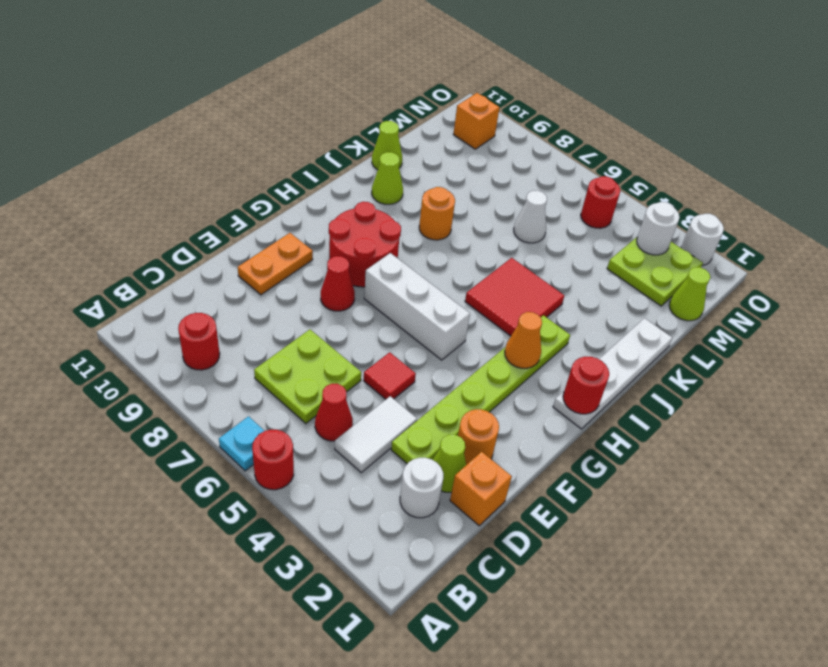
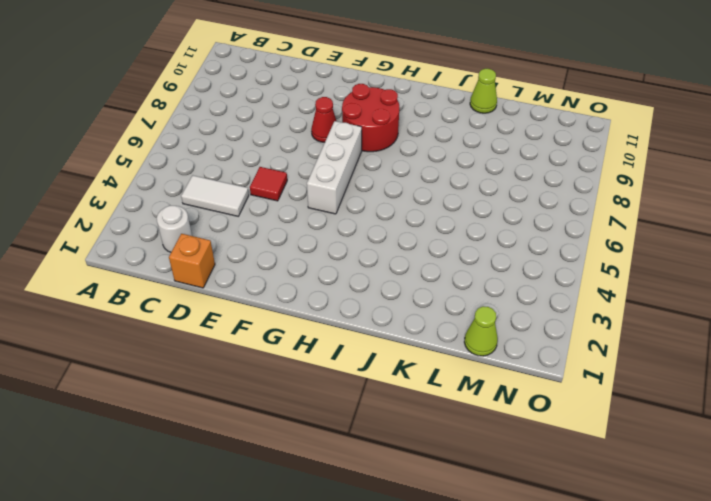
none -> red 1x1 round brick [252,430,294,490]
none -> cyan 1x1 plate [219,416,264,471]
none -> red 1x1 round brick [178,313,220,370]
none -> red 1x1 cone [315,384,353,441]

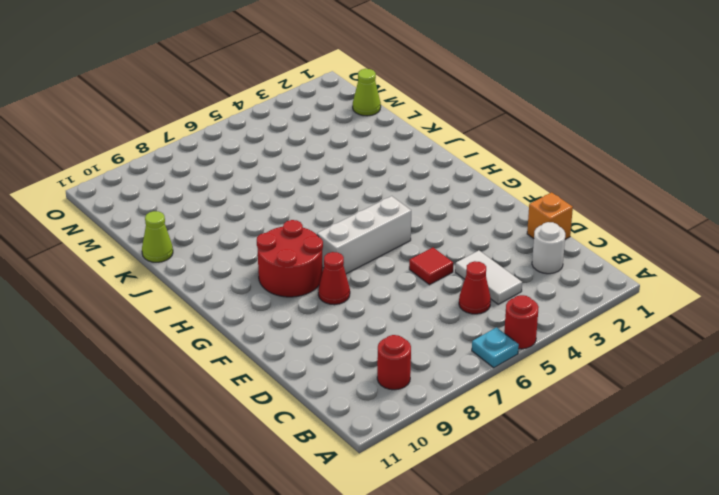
none -> lime 2x2 plate [254,330,361,423]
none -> lime 1x1 cone [433,434,466,492]
none -> lime 1x6 plate [391,315,570,464]
none -> orange 1x1 round brick [458,409,499,465]

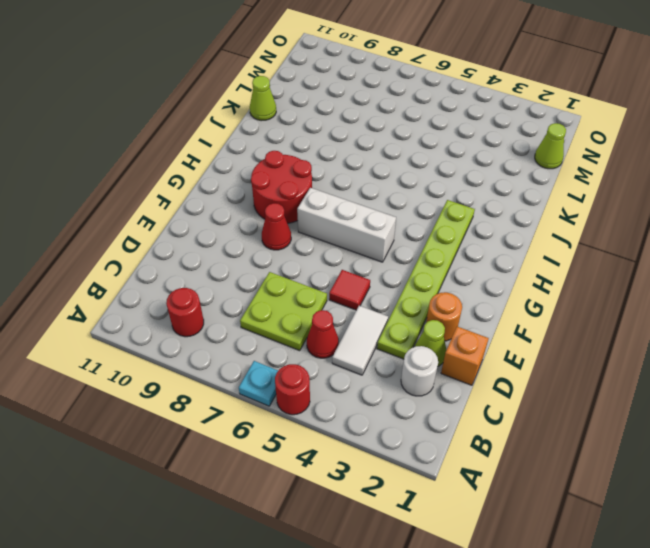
none -> orange 1x2 plate [238,233,313,295]
none -> white 1x4 plate [553,318,672,429]
none -> red 2x2 tile [465,258,564,336]
none -> orange 1x1 round brick [419,187,455,240]

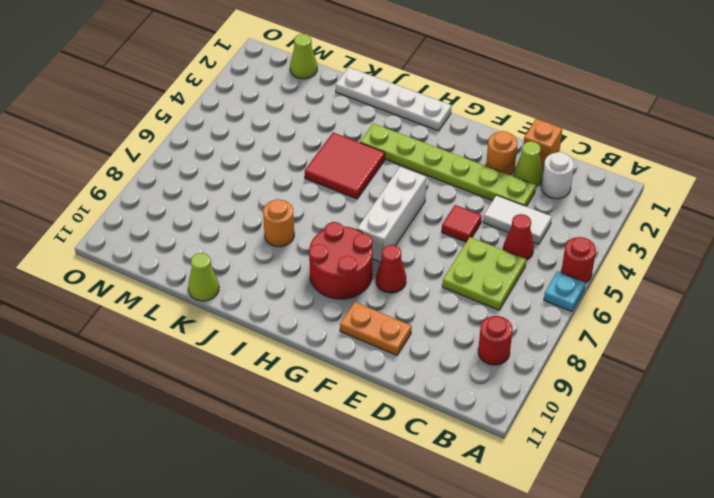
none -> lime 1x1 cone [372,152,403,204]
none -> white 1x1 cone [514,190,547,243]
none -> lime 2x2 plate [607,237,703,306]
none -> red 1x1 round brick [581,176,620,228]

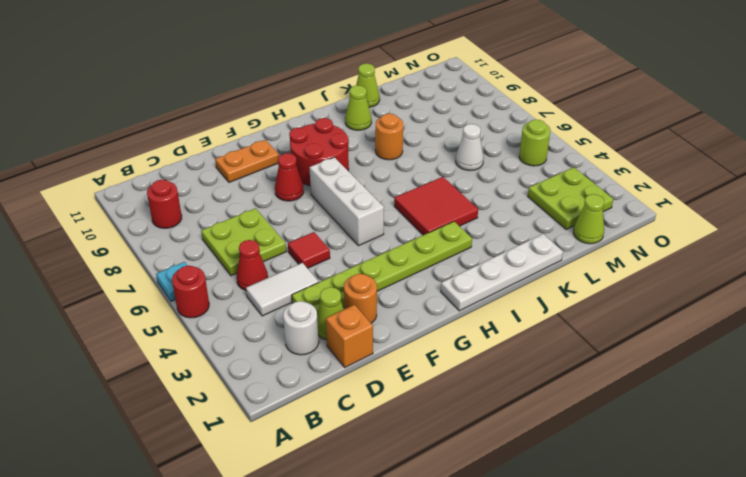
lime 1x1 round brick [519,120,551,166] -> red 1x1 round brick [581,176,620,228]
none -> orange 1x1 brick [453,93,500,149]
none -> white 1x1 round brick [681,214,724,266]
none -> red 1x1 round brick [563,356,609,414]
none -> orange 1x1 cone [505,312,542,368]

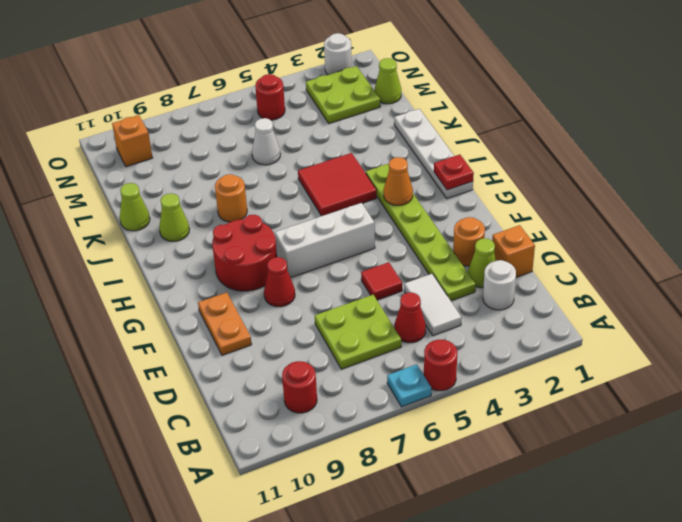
red 1x1 plate [434,155,474,190] -> red 1x1 round brick [563,356,609,414]
none -> white 1x1 round brick [637,202,679,255]

